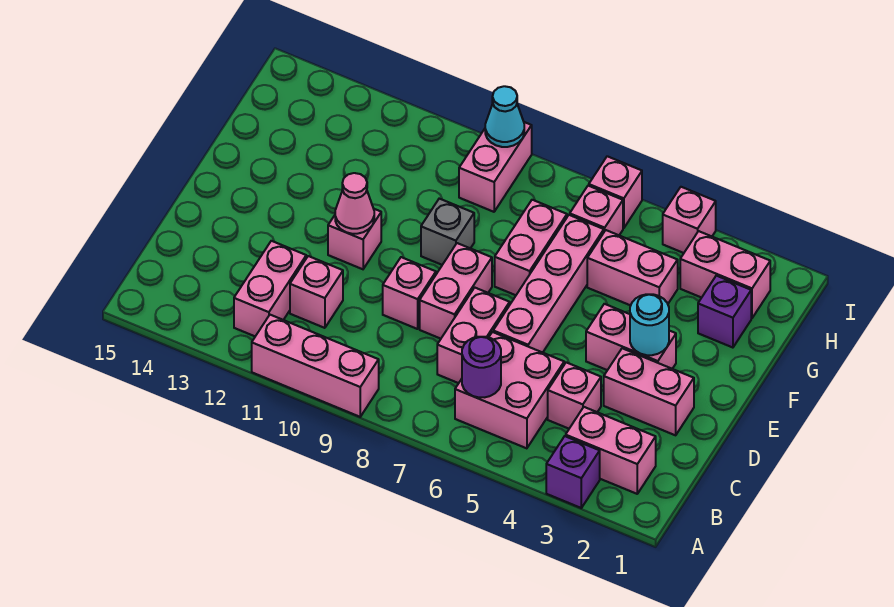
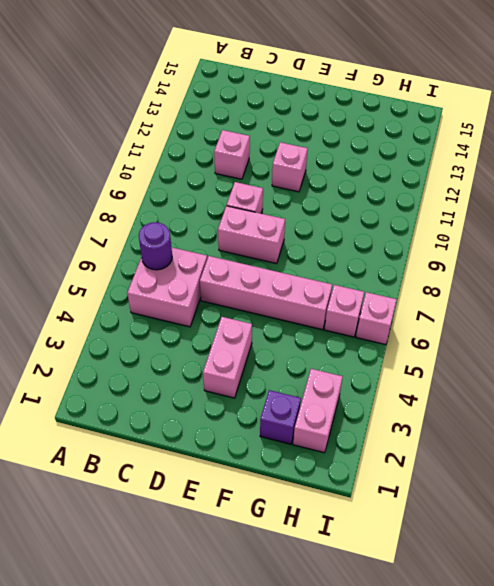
none -> purple 1x1 brick [546,436,600,508]
none -> pink 1x3 brick [252,315,379,417]
none -> pink 1x2 brick [566,407,656,494]

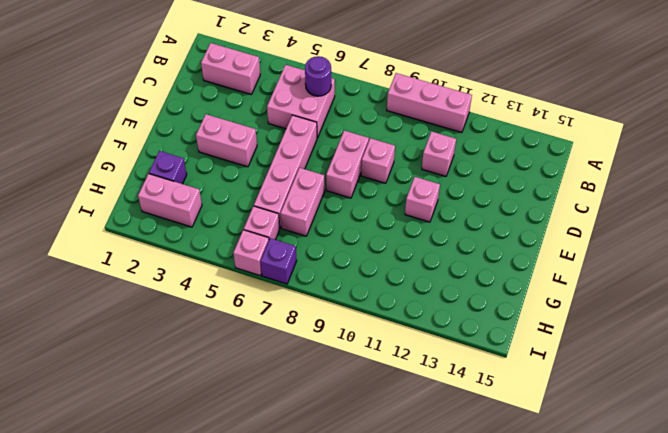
purple 1x1 brick [260,238,297,284] -> purple 1x1 brick moved to [546,436,600,508]
none -> pink 1x2 brick [234,241,306,336]
none -> pink 1x1 brick [548,362,601,429]
none -> pink 1x2 brick [437,288,510,383]

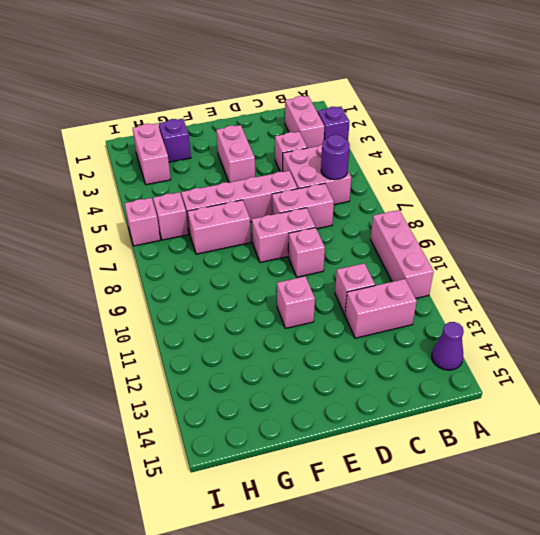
purple 1x1 cone [432,322,464,370] -> none
none -> pink 1x2 brick [604,348,694,435]
none -> grey 1x1 brick [421,199,474,265]
none -> pink 1x2 brick [587,230,678,305]

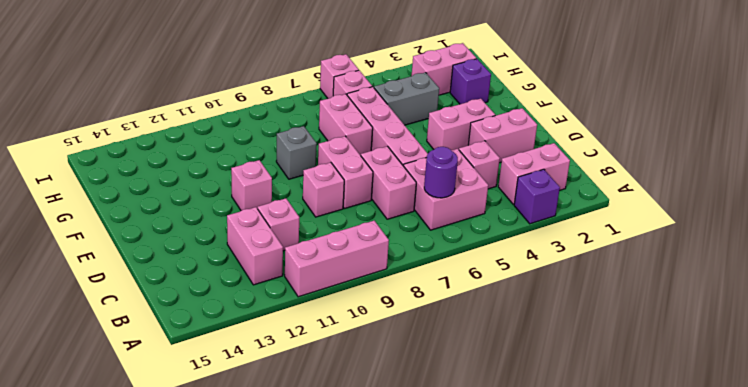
grey 1x2 brick [374,73,439,125] -> pink 1x2 brick [587,230,678,305]
none -> pink 1x2 brick [459,122,532,212]
none -> pink 1x1 brick [663,187,716,253]
none -> cyan 1x1 round brick [630,294,669,355]

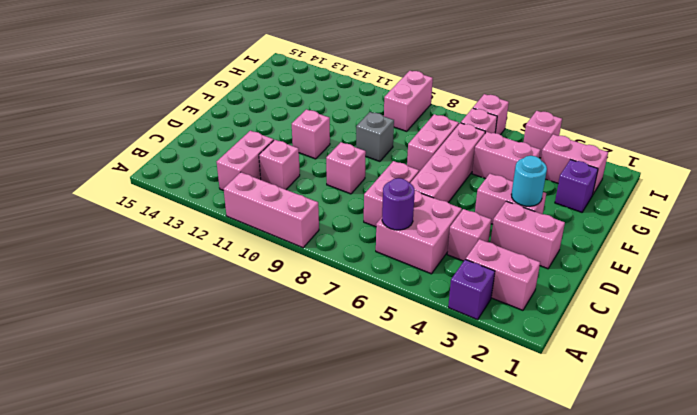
none -> pink 1x2 brick [420,243,492,339]
none -> pink 1x1 cone [335,173,374,234]
none -> cyan 1x1 cone [485,86,524,147]

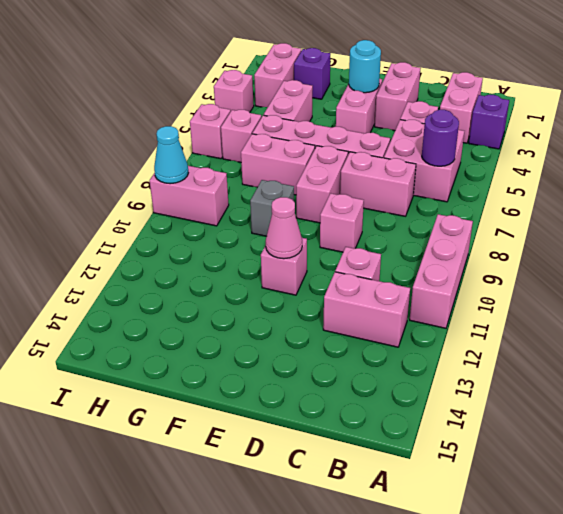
pink 1x2 brick [296,146,348,223] -> pink 1x2 brick turned to [420,243,492,339]

